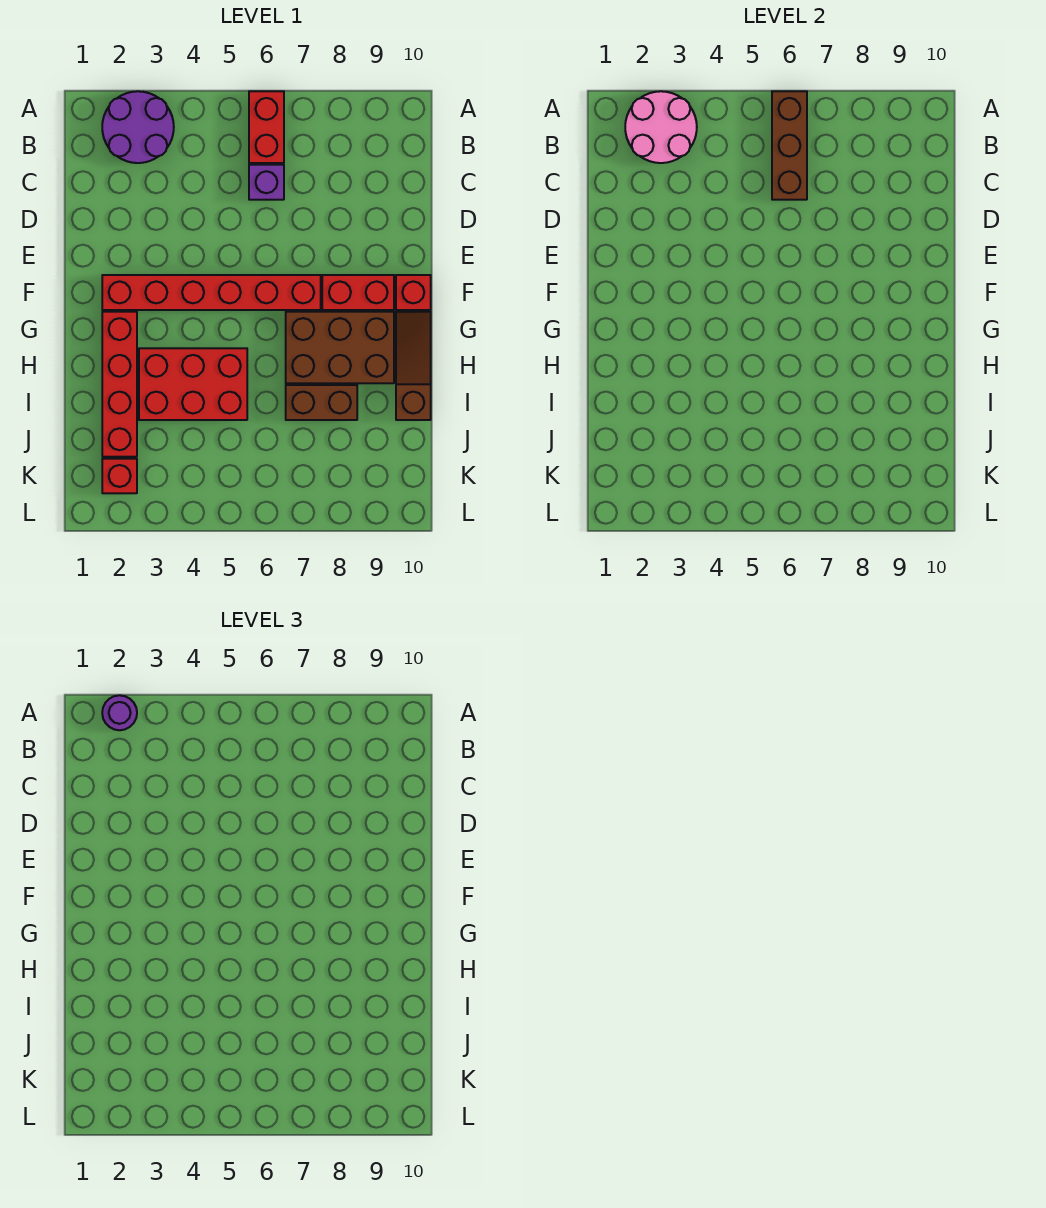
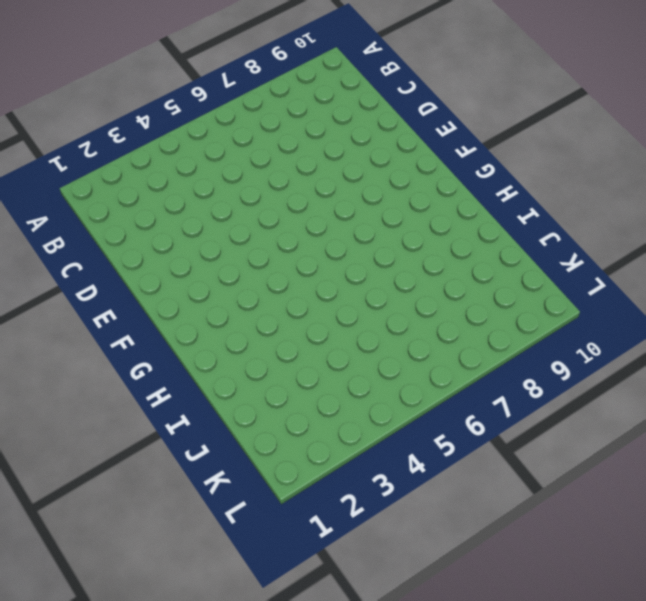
none -> purple 2x2 round brick [102,91,174,163]
none -> red 1x2 brick [249,91,284,163]
none -> purple 1x1 brick [249,165,284,200]

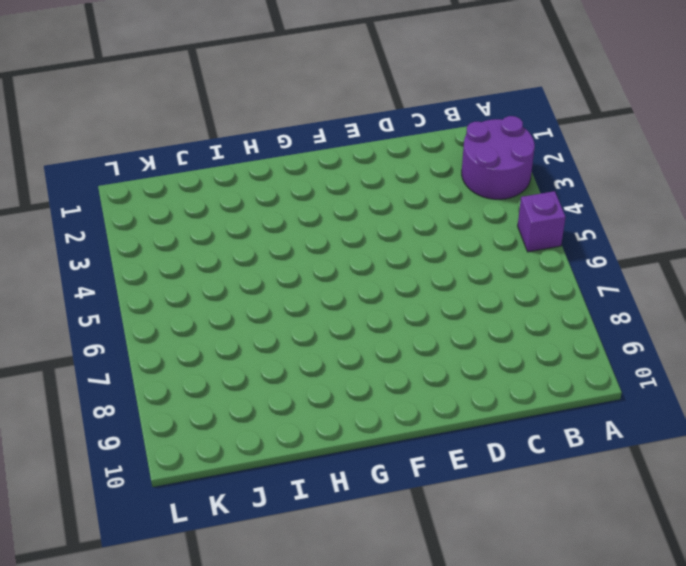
purple 1x1 brick [518,191,566,252] -> purple 1x1 brick moved to [249,165,284,200]
none -> red 1x2 brick [249,91,284,163]
none -> red 1x6 brick [102,275,321,310]
none -> red 1x2 brick [322,275,394,310]

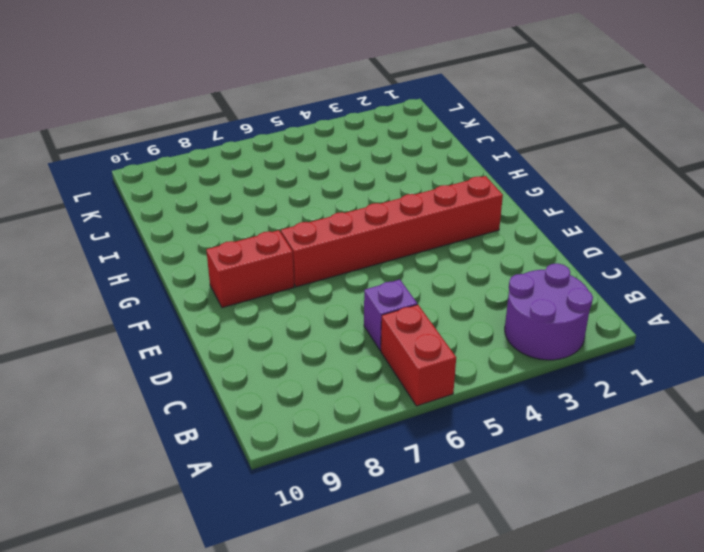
none -> red 1x1 brick [396,275,431,310]
none -> red 1x4 brick [102,312,137,457]
none -> brown 2x3 brick [286,312,394,383]

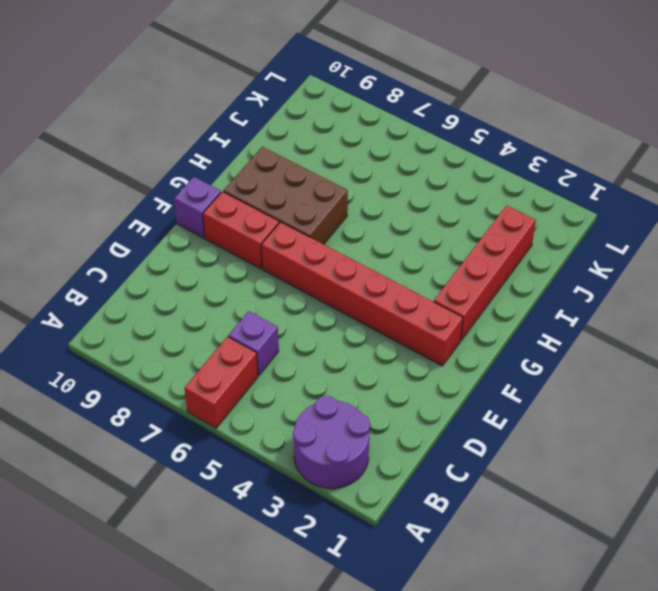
purple 1x1 brick [174,177,221,238] -> red 1x1 brick [396,275,431,310]
none -> brown 1x3 slope [396,312,431,420]
none -> red 2x3 brick [139,348,247,420]
none -> brown 1x2 brick [286,385,357,420]

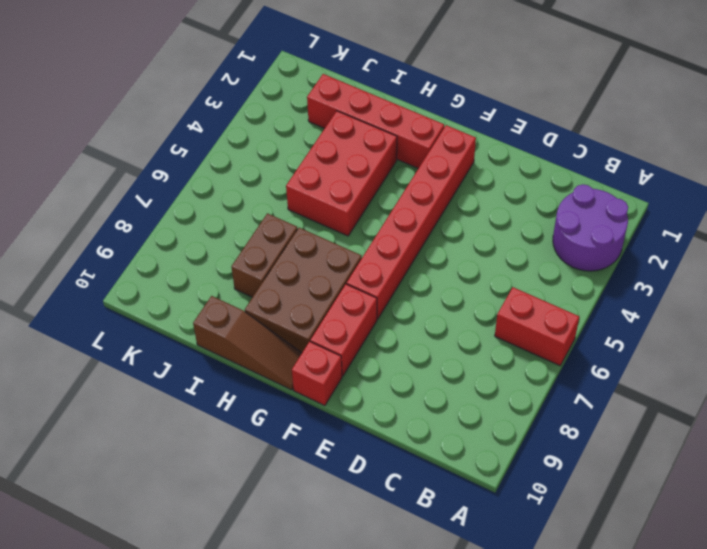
none -> purple 1x1 brick [249,165,284,200]
none -> red 1x1 brick [102,459,137,493]
none -> pink 2x2 round brick [625,91,697,163]

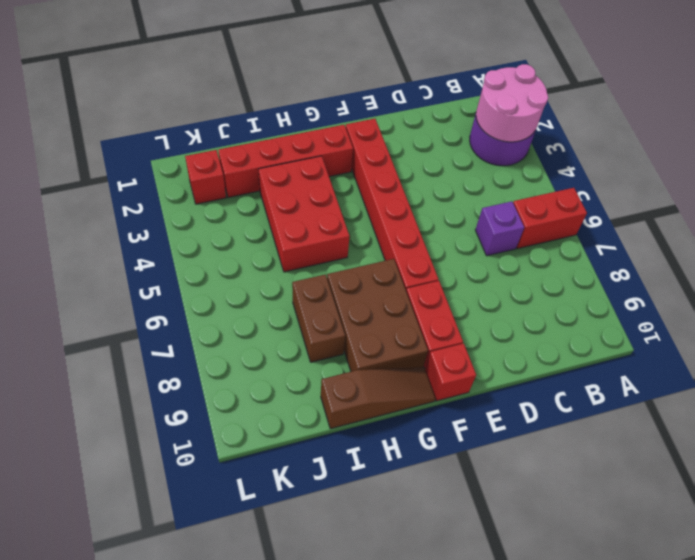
none -> brown 1x3 brick [772,91,807,200]
none -> purple 1x1 round brick [102,695,137,730]

